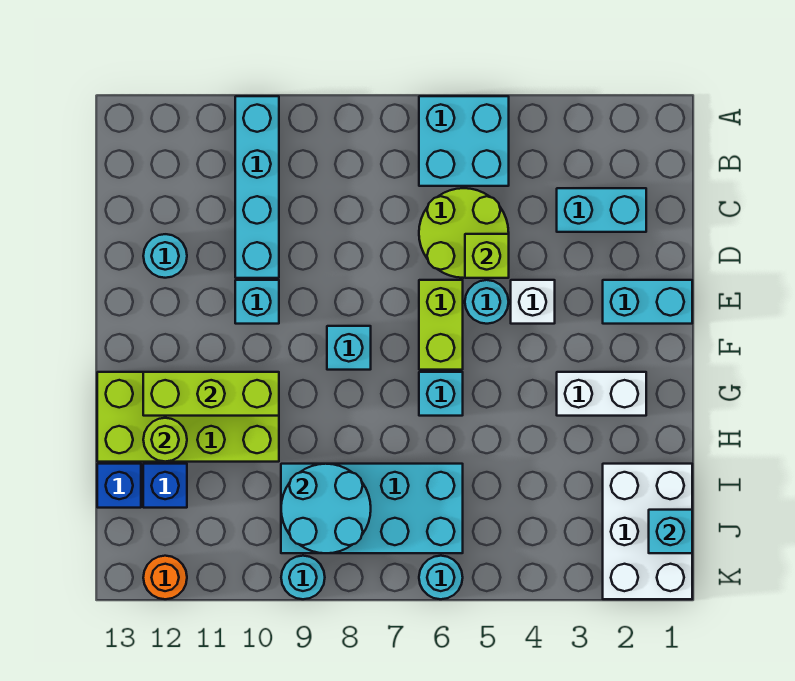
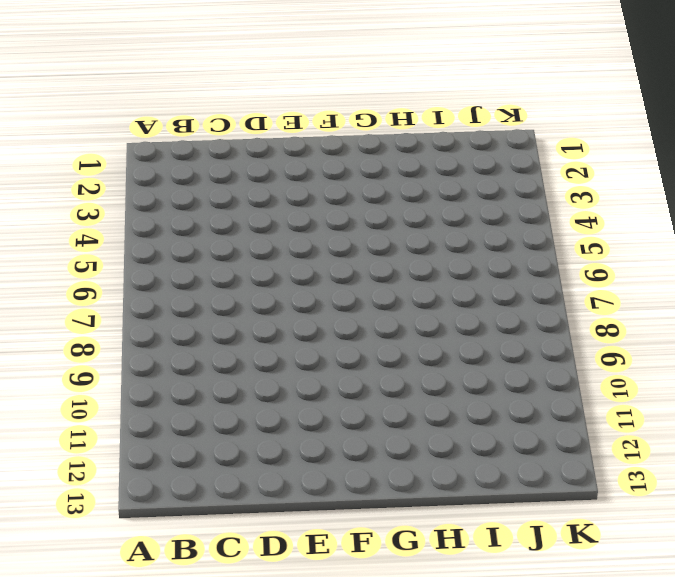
none -> cyan 2x2 brick [419,96,509,186]
none -> cyan 1x4 brick [235,96,279,278]
none -> cyan 1x2 brick [557,188,646,232]

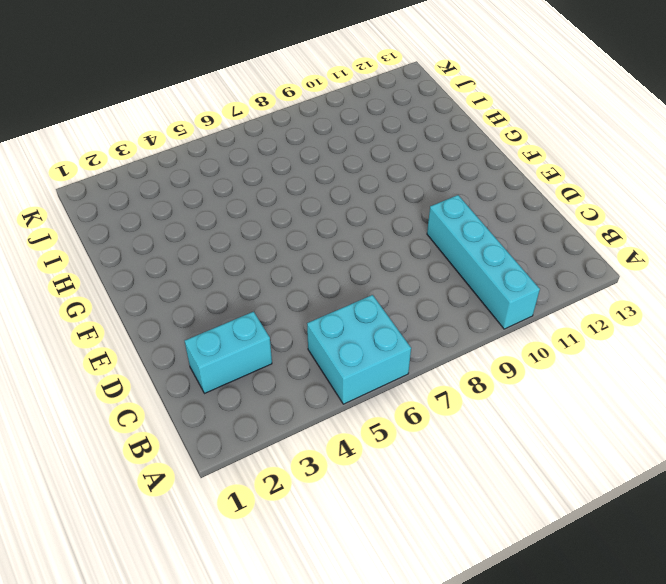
none -> lime 2x2 round brick [419,188,509,278]
none -> cyan 1x1 round brick [143,234,187,278]
none -> cyan 1x2 brick [603,280,692,324]

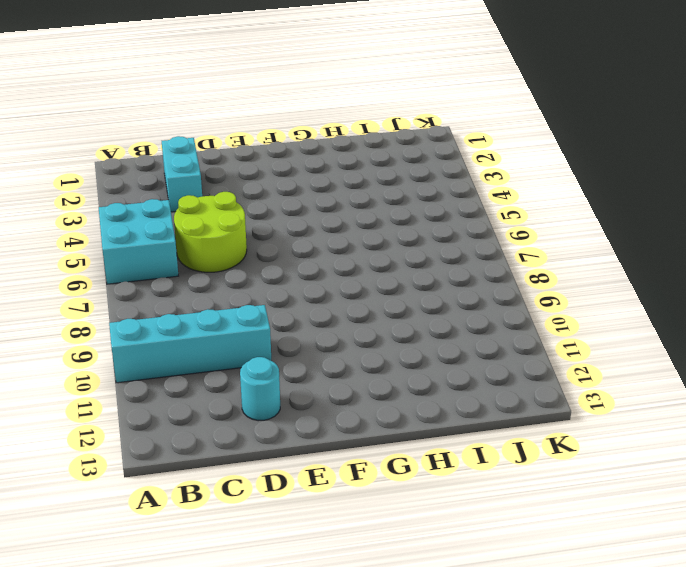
none -> cyan 1x2 brick [603,280,692,324]
none -> white 1x1 brick [511,280,555,324]
none -> cyan 1x1 round brick [465,280,509,324]

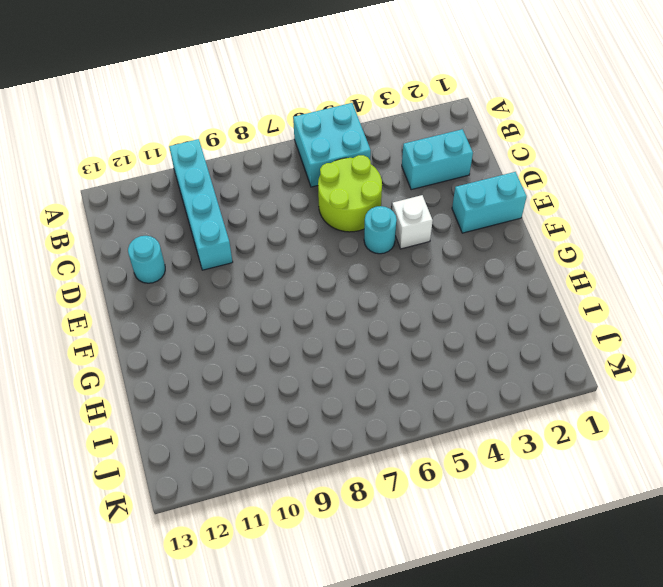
none -> lime 1x2 brick [419,280,463,370]
none -> cyan 1x1 brick [235,280,279,324]
none -> cyan 1x1 brick [327,326,371,370]

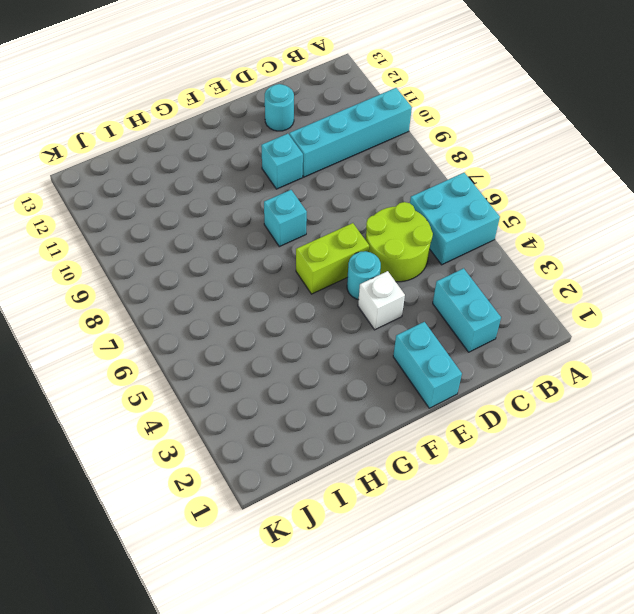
none -> white 1x2 brick [557,372,646,416]
none -> cyan 1x1 brick [419,372,463,416]
none -> lime 2x4 brick [97,372,279,462]

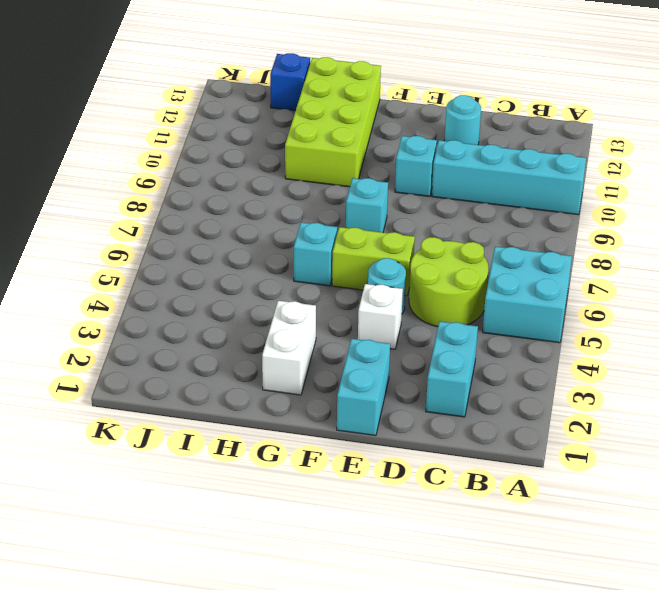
none -> white 2x3 brick [603,464,692,599]
none -> cyan 2x4 brick [281,464,463,553]
none -> blue 1x1 brick [143,464,187,508]

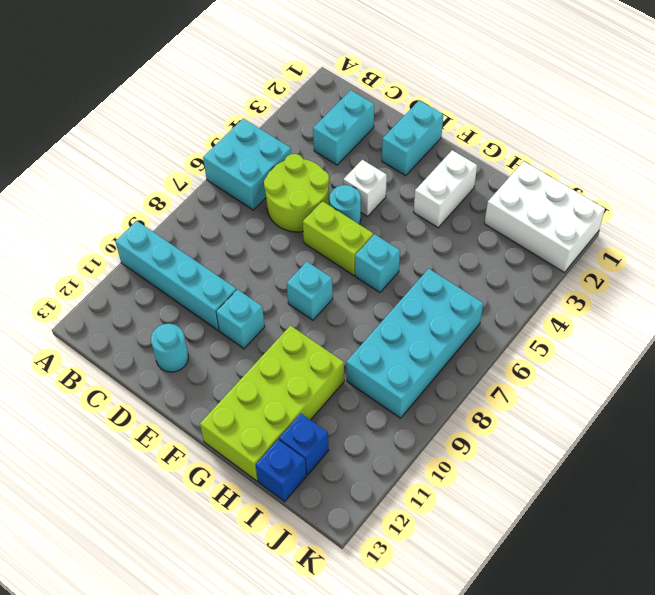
none -> cyan 1x1 round brick [419,556,463,599]
none -> cyan 1x1 round brick [281,556,325,599]
none -> orange 1x1 round brick [143,556,187,599]

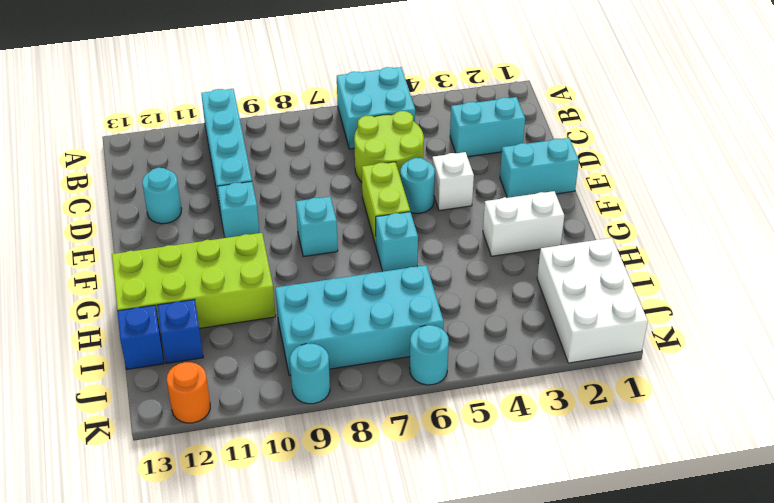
none -> lime 1x1 brick [465,234,509,278]
none -> lime 1x3 brick [143,372,279,416]
none -> lime 1x1 round brick [143,418,187,462]

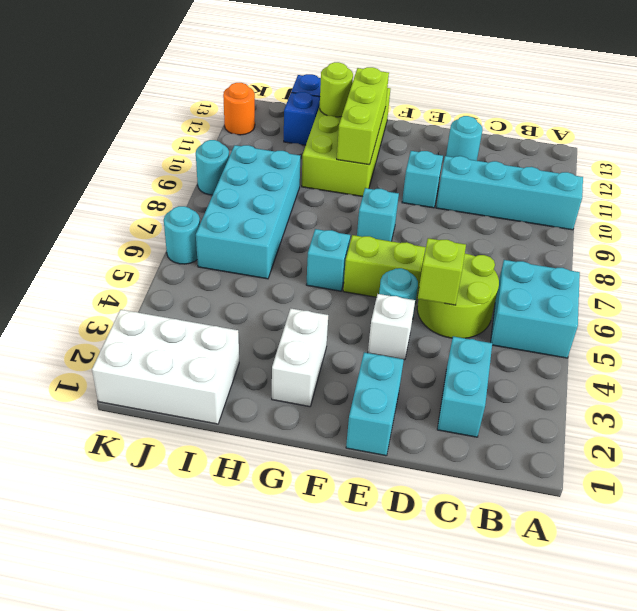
none -> cyan 2x2 round brick [281,464,371,553]
none -> cyan 1x1 brick [649,510,692,553]

